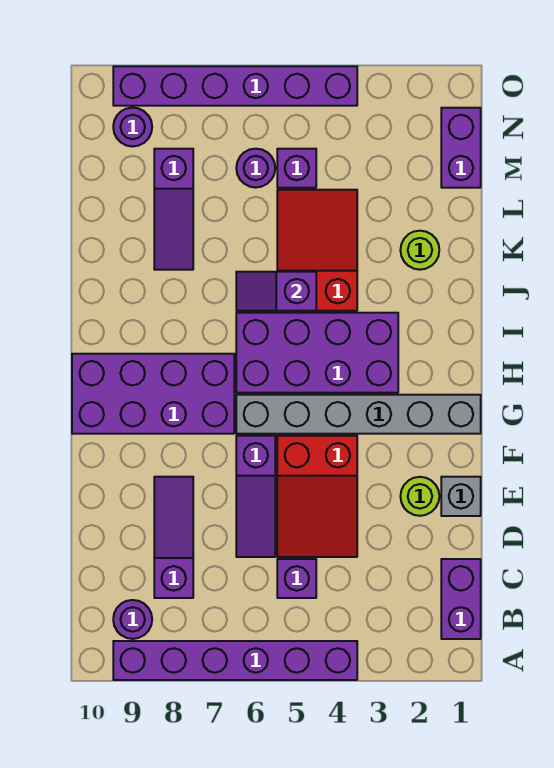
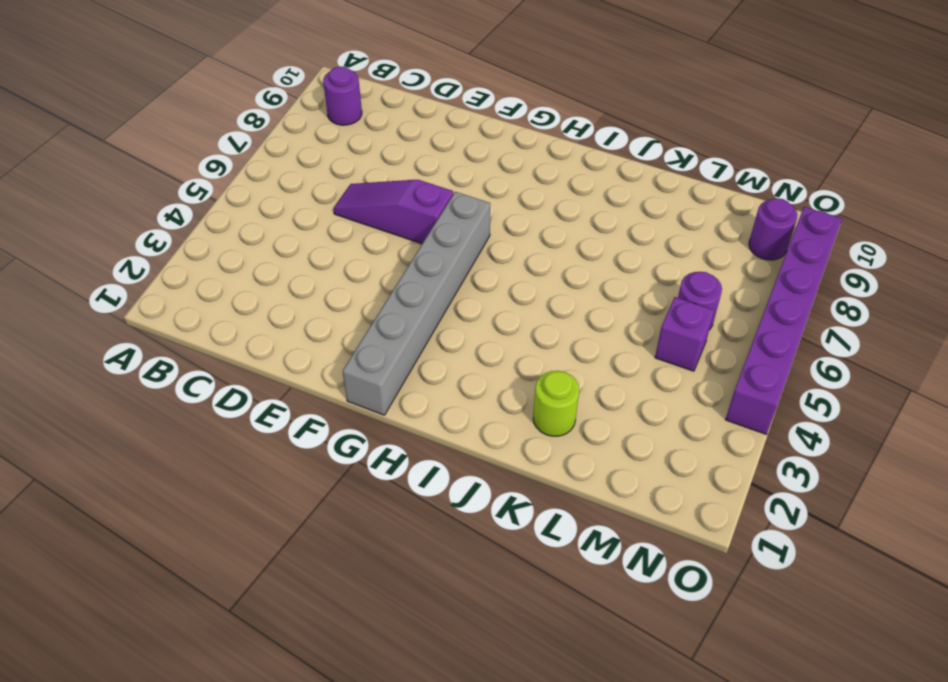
none -> purple 1x6 brick [113,641,357,680]
none -> purple 1x2 brick [441,559,481,639]
none -> purple 1x1 brick [277,559,316,598]

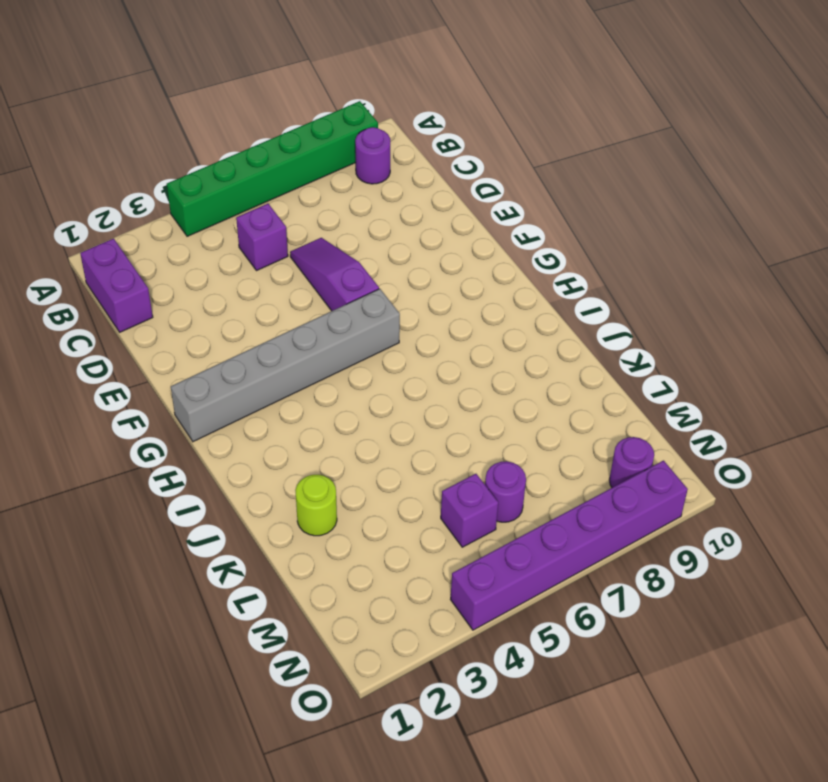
green 1x6 brick [167,101,378,236] -> purple 1x6 brick [113,641,357,680]
none -> purple 1x3 slope [154,477,193,598]
none -> red 2x3 slope [277,436,357,557]
none -> grey 1x1 brick [441,477,481,516]

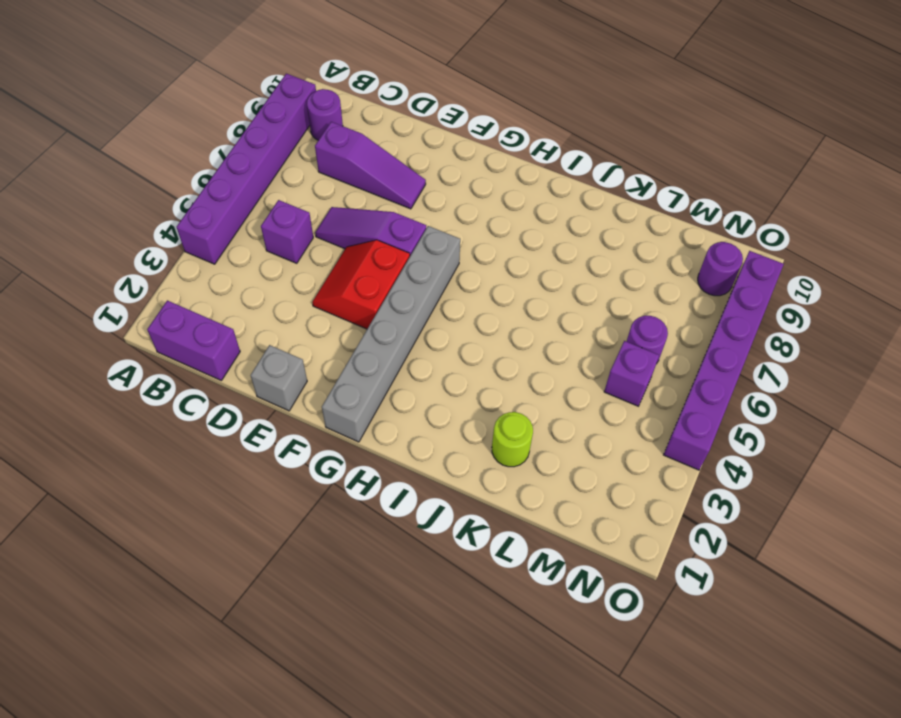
red 2x2 slope [312,240,410,329] -> red 2x3 slope [277,436,357,557]
none -> lime 1x1 round brick [400,477,439,516]
none -> purple 2x4 brick [72,354,234,434]
none -> purple 2x4 brick [236,313,398,393]

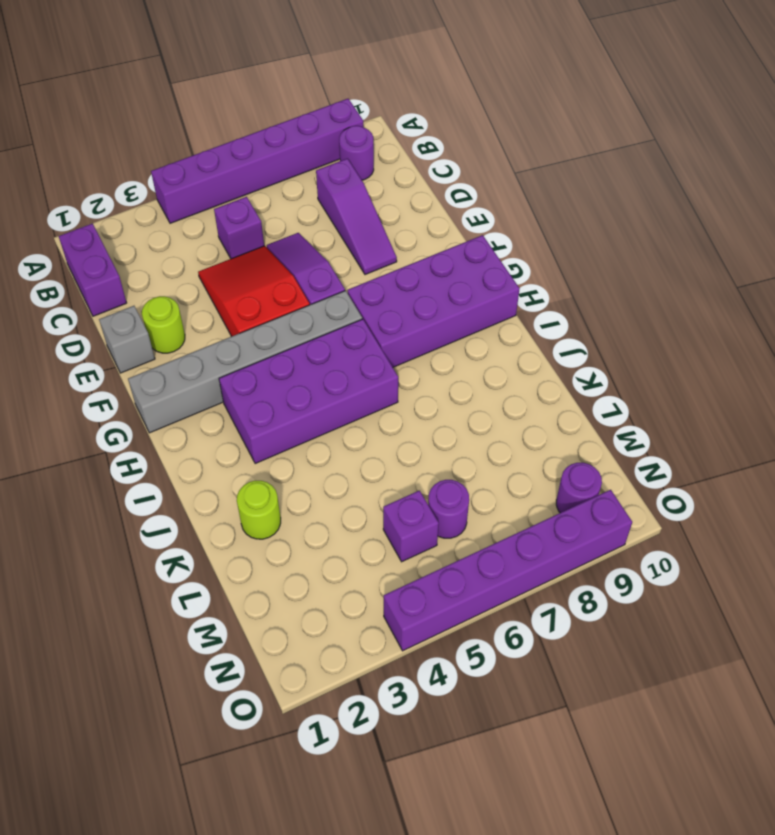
none -> red 2x3 slope [277,190,357,311]
none -> purple 1x3 slope [154,149,193,270]
none -> purple 1x2 brick [441,108,481,188]

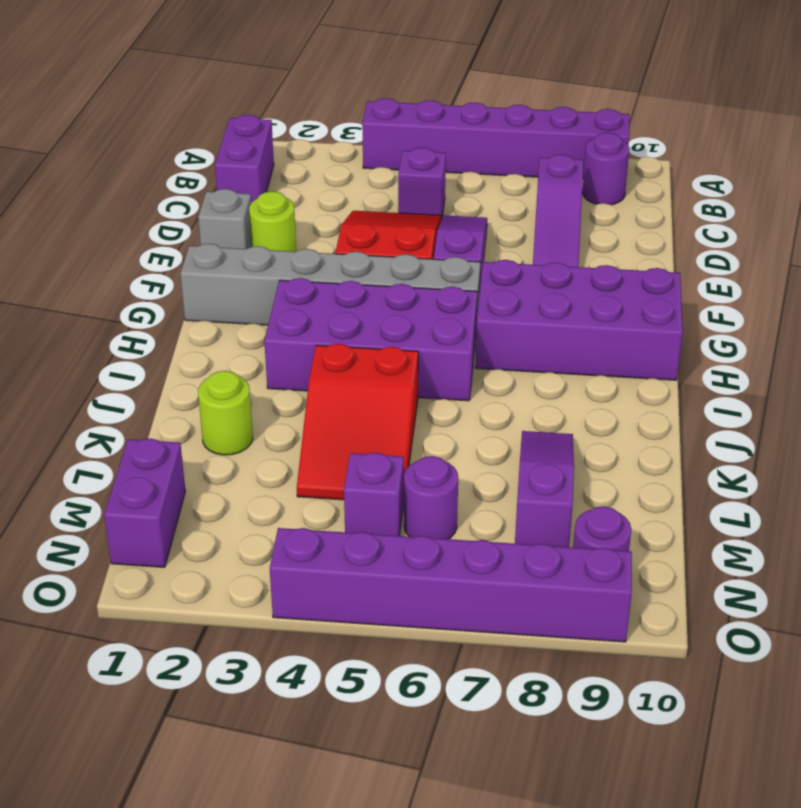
none -> purple 1x2 slope [236,272,316,311]

